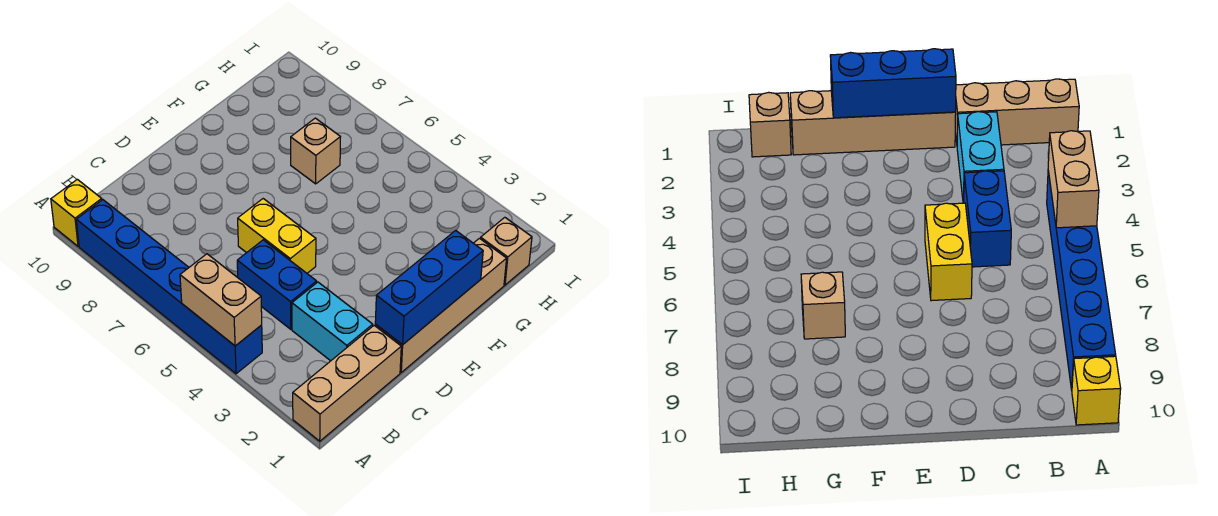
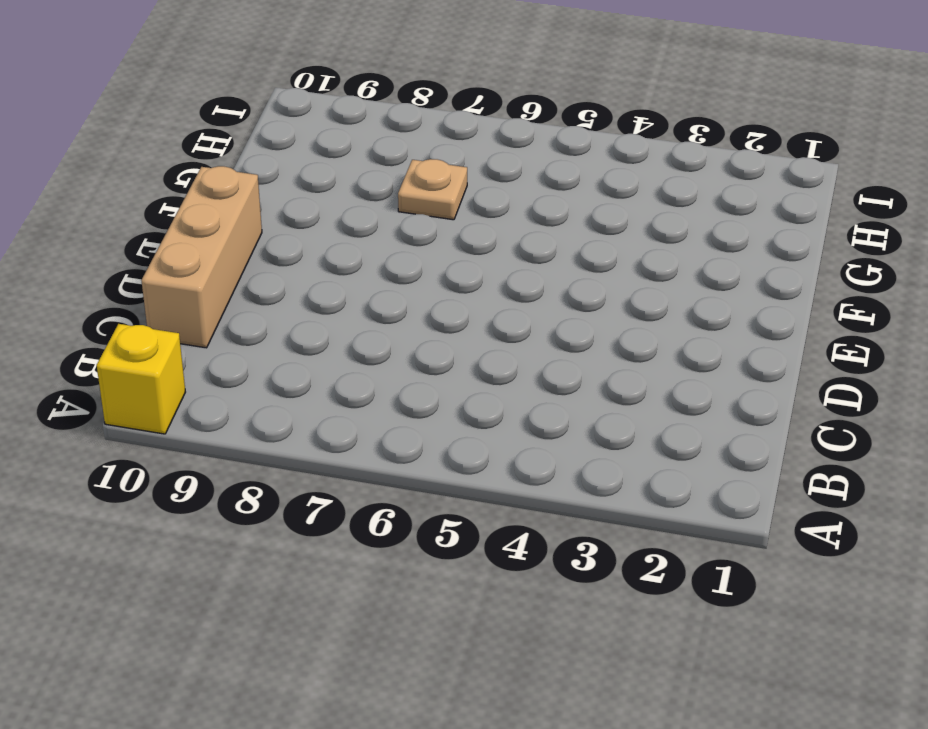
tan 1x3 brick [141,166,262,348] -> tan 1x3 brick moved to [293,326,401,441]
tan 1x1 plate [398,159,467,220] -> tan 1x1 brick [291,118,340,184]
none -> blue 1x6 brick [76,200,262,374]
none -> cyan 1x2 brick [292,282,373,361]

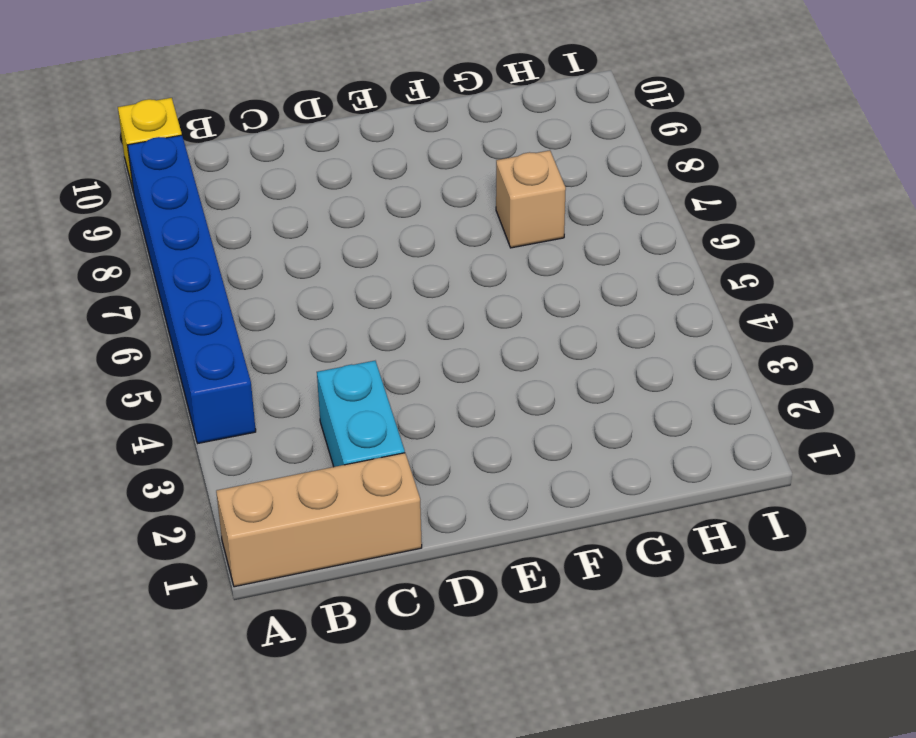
none -> blue 1x2 brick [237,240,317,329]
none -> tan 1x4 brick [375,238,507,372]

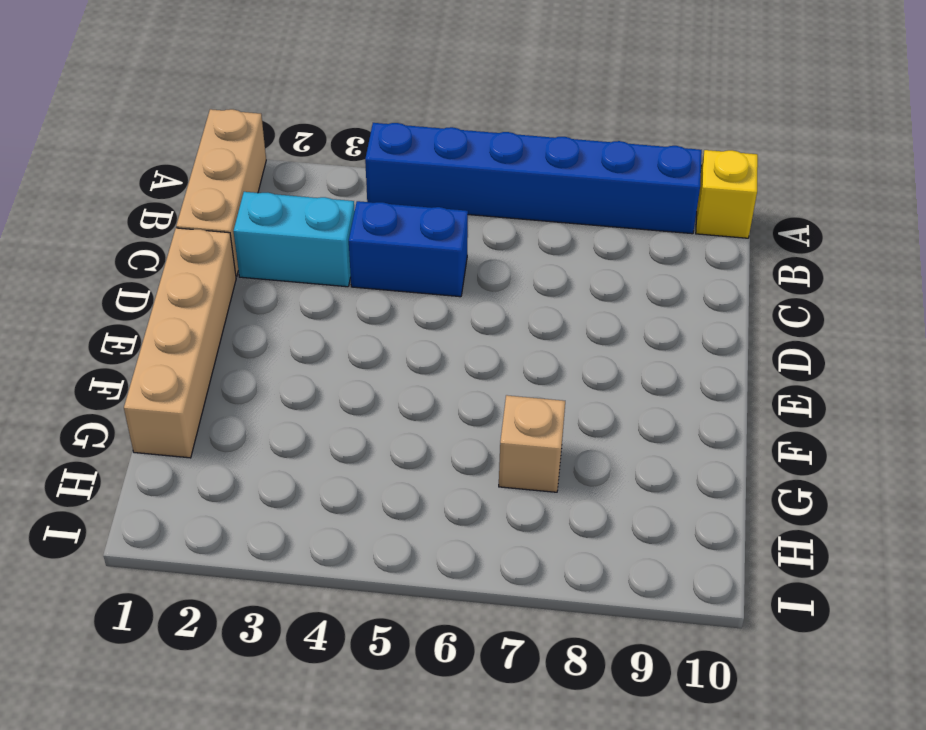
none -> yellow 1x2 brick [238,199,316,273]
none -> tan 1x1 brick [481,217,532,285]

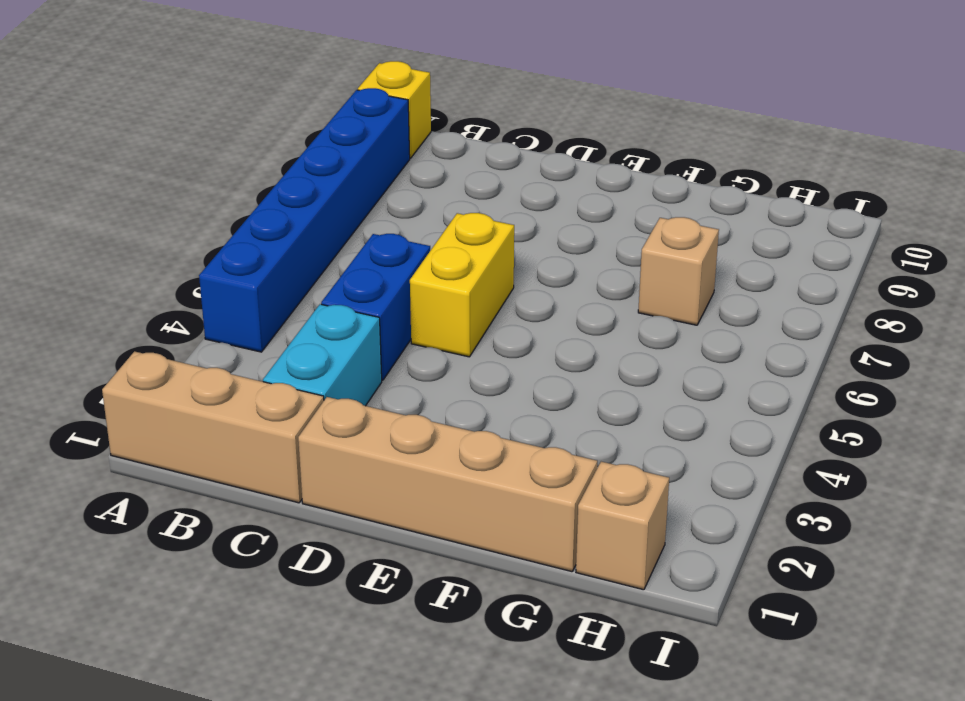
none -> tan 1x2 brick [180,254,262,346]
none -> blue 1x3 brick [375,230,483,345]

